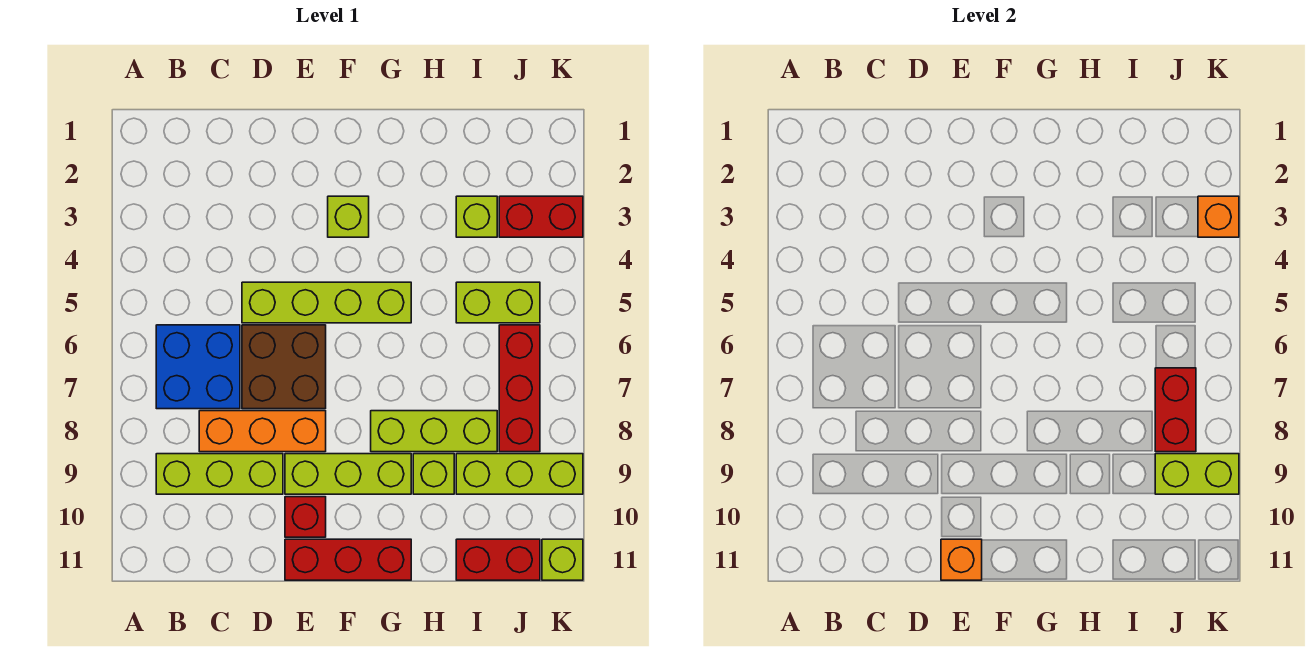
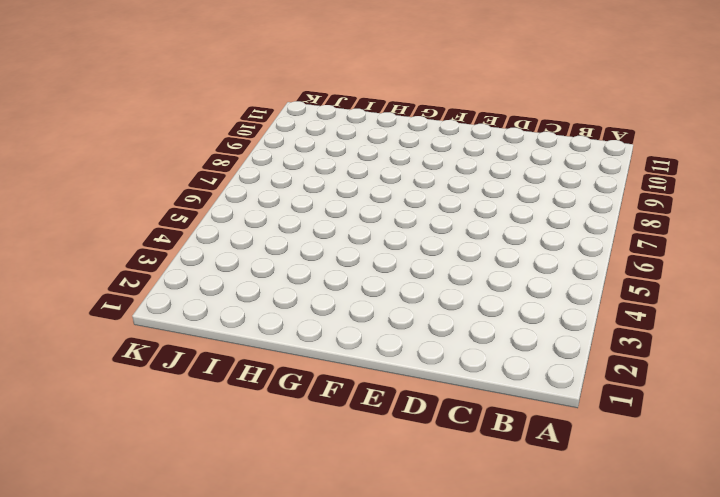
none -> blue 2x2 brick [156,325,240,409]
none -> lime 1x3 brick [156,454,283,494]
none -> orange 1x3 brick [199,411,326,452]

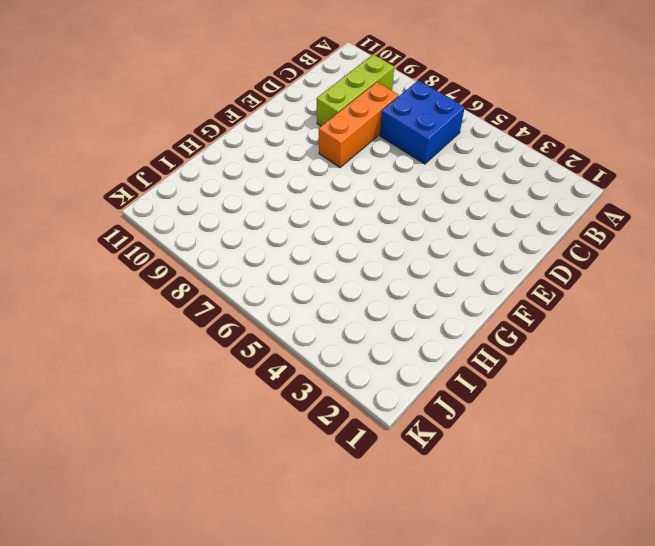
none -> lime 1x4 brick [242,282,411,323]
none -> brown 2x2 brick [242,325,326,409]
none -> lime 1x3 brick [285,454,411,494]

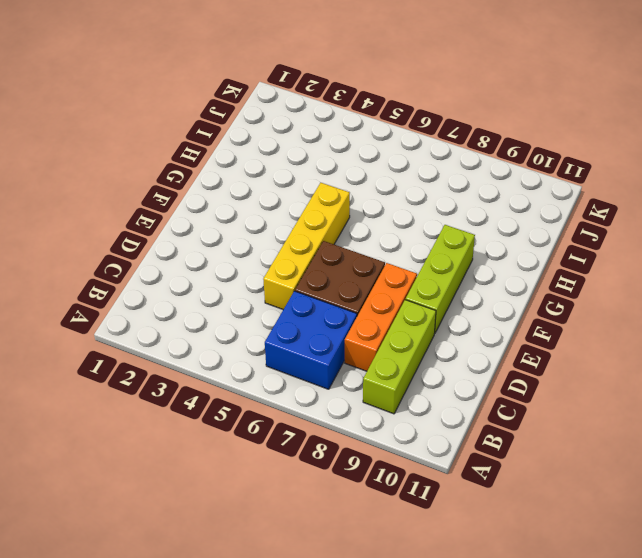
yellow 1x4 brick [263,183,350,310] -> lime 1x4 brick [242,282,411,323]
none -> red 1x1 brick [285,497,326,537]
none -> red 1x3 brick [285,539,411,580]
none -> lime 1x1 brick [328,196,369,237]

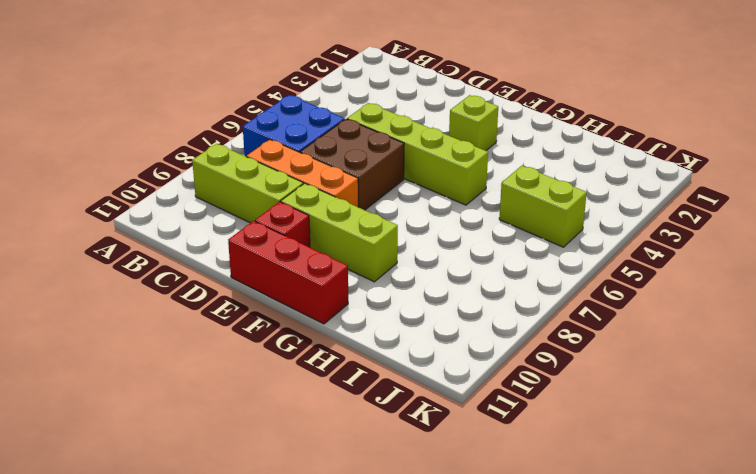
none -> lime 1x3 brick [371,411,497,452]
none -> lime 1x1 brick [413,454,454,494]
none -> lime 1x1 brick [456,196,497,237]

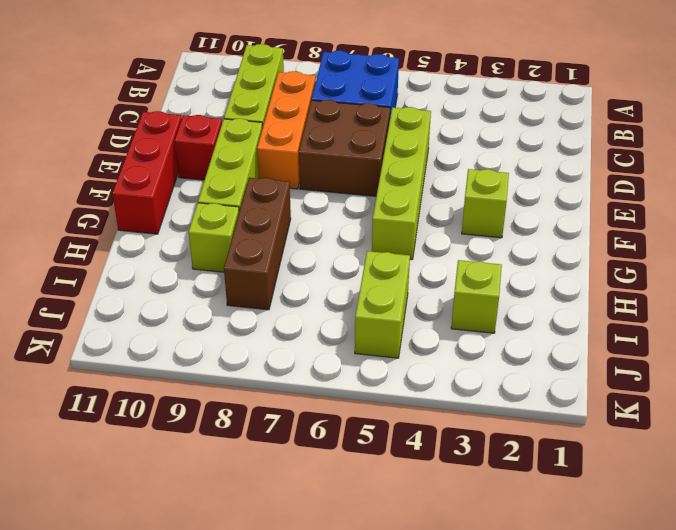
brown 1x3 brick [224,178,291,310] -> lime 1x3 brick [371,411,497,452]
none -> lime 1x3 brick [456,454,583,494]
none -> red 1x2 brick [456,539,540,580]
none -> red 1x2 brick [499,196,583,237]

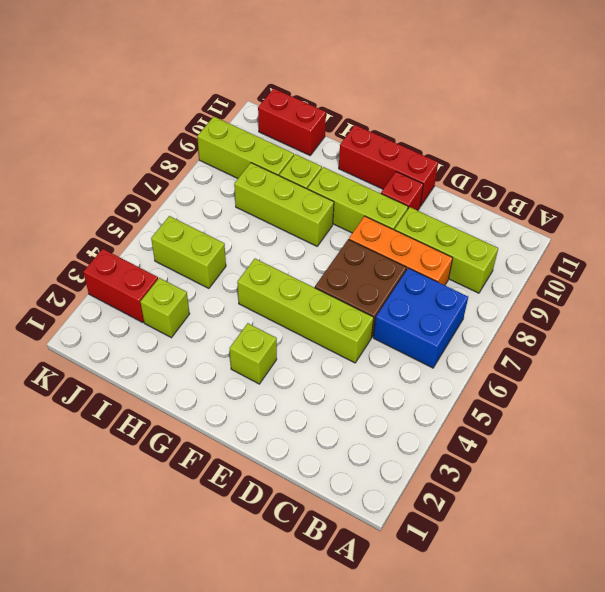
none -> red 1x3 brick [499,325,540,452]
none -> lime 1x1 brick [542,539,583,580]
none -> orange 1x1 brick [941,539,982,580]

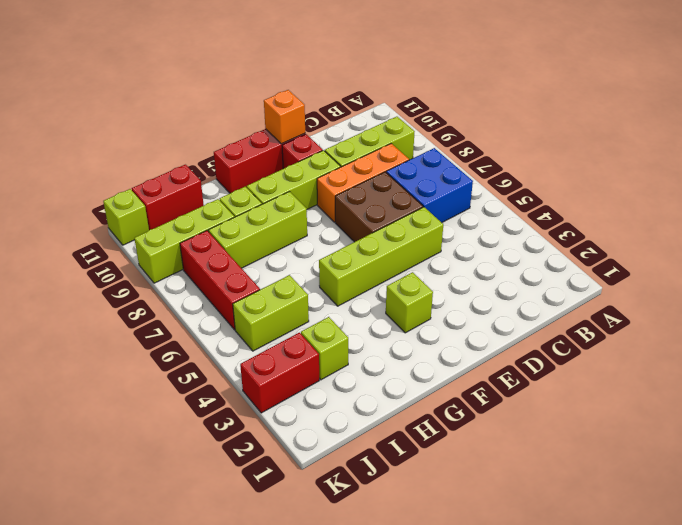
none -> red 1x2 brick [1155,368,1196,452]
none -> lime 1x2 brick [1155,454,1239,494]
none -> orange 1x1 brick [1198,196,1239,237]

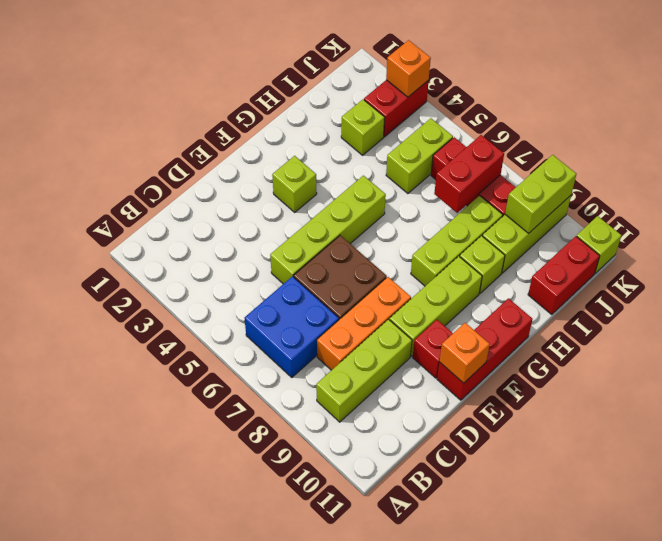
red 1x2 brick [434,135,504,213] -> red 1x2 brick turned to [1155,368,1196,452]

